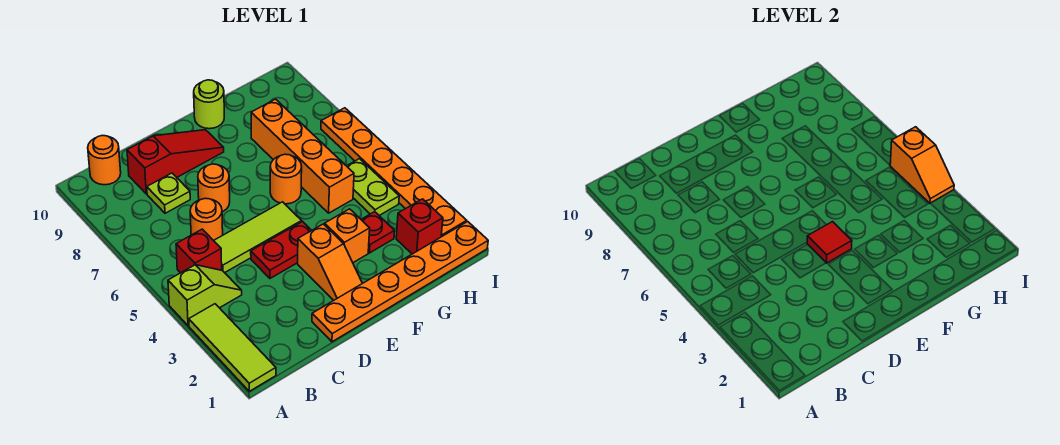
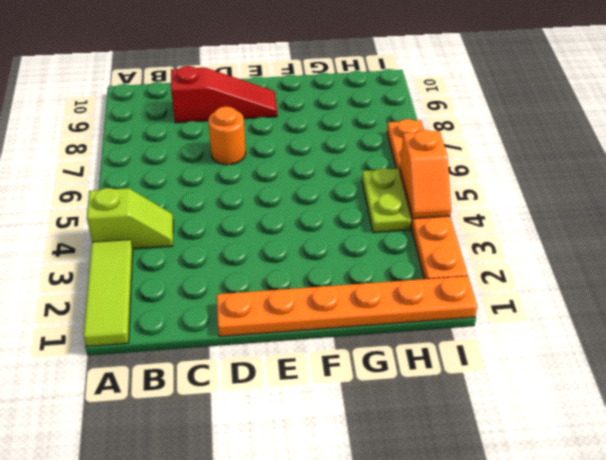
none -> red 1x1 brick [176,229,222,273]
none -> orange 1x1 round brick [88,135,121,185]
none -> lime 1x3 tile [214,202,302,273]

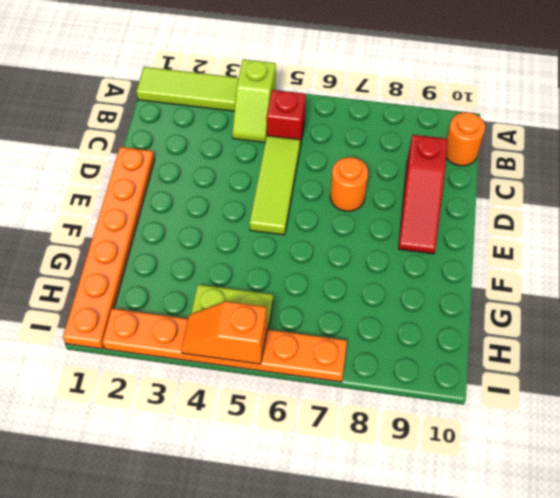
none -> orange 1x1 round brick [190,198,223,241]
none -> lime 1x1 plate [147,173,190,213]
none -> red 1x2 plate [251,222,312,278]

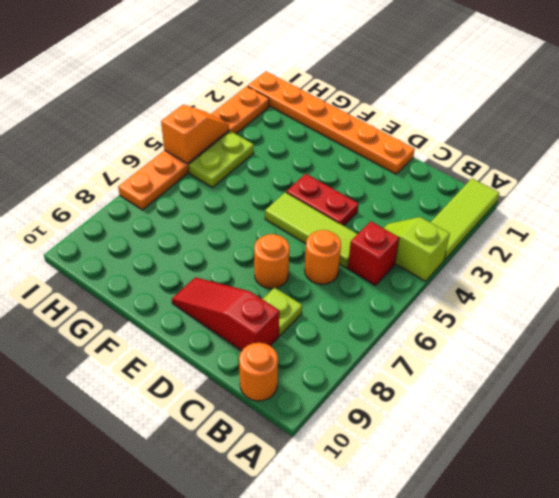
none -> orange 1x2 slope [298,224,362,300]
none -> orange 1x1 brick [325,209,370,263]
none -> orange 1x1 round brick [270,154,302,204]

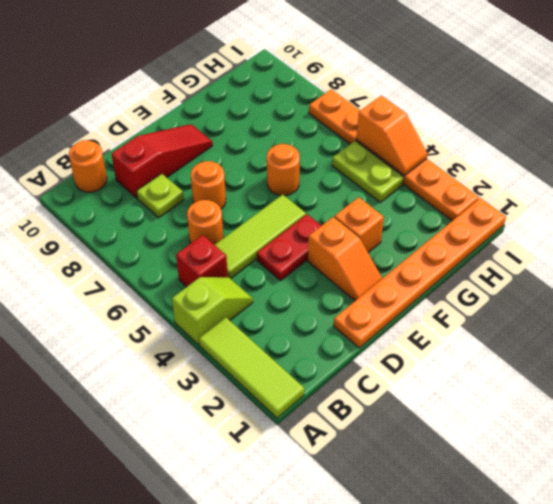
none -> lime 1x1 round brick [194,80,224,129]
none -> red 1x1 plate [361,212,395,253]
none -> orange 1x4 brick [251,99,354,213]

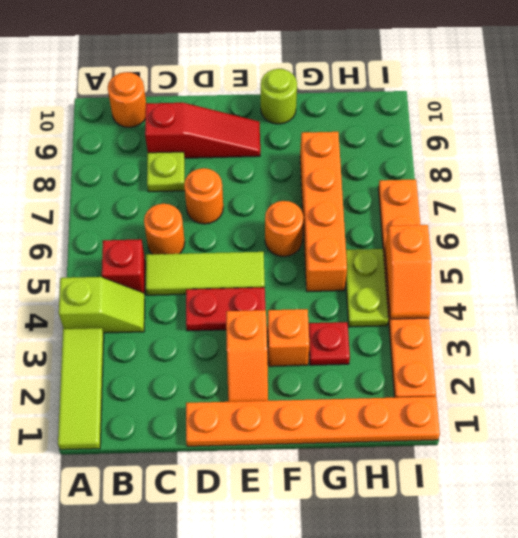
none -> red 1x1 brick [396,199,443,254]
none -> red 1x1 tile [807,222,852,263]

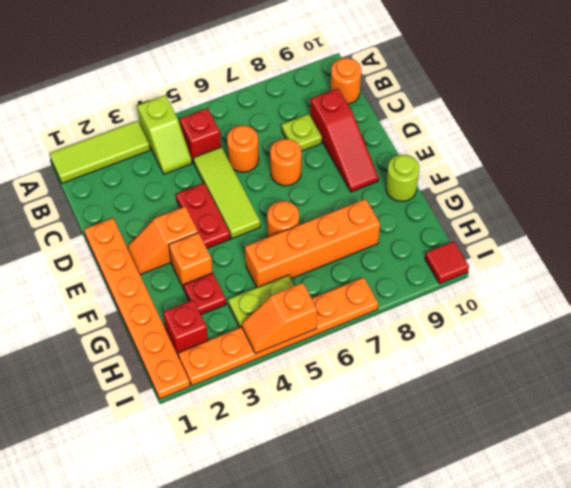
red 1x1 tile [425,241,469,284] -> red 1x1 tile moved to [807,222,852,263]

